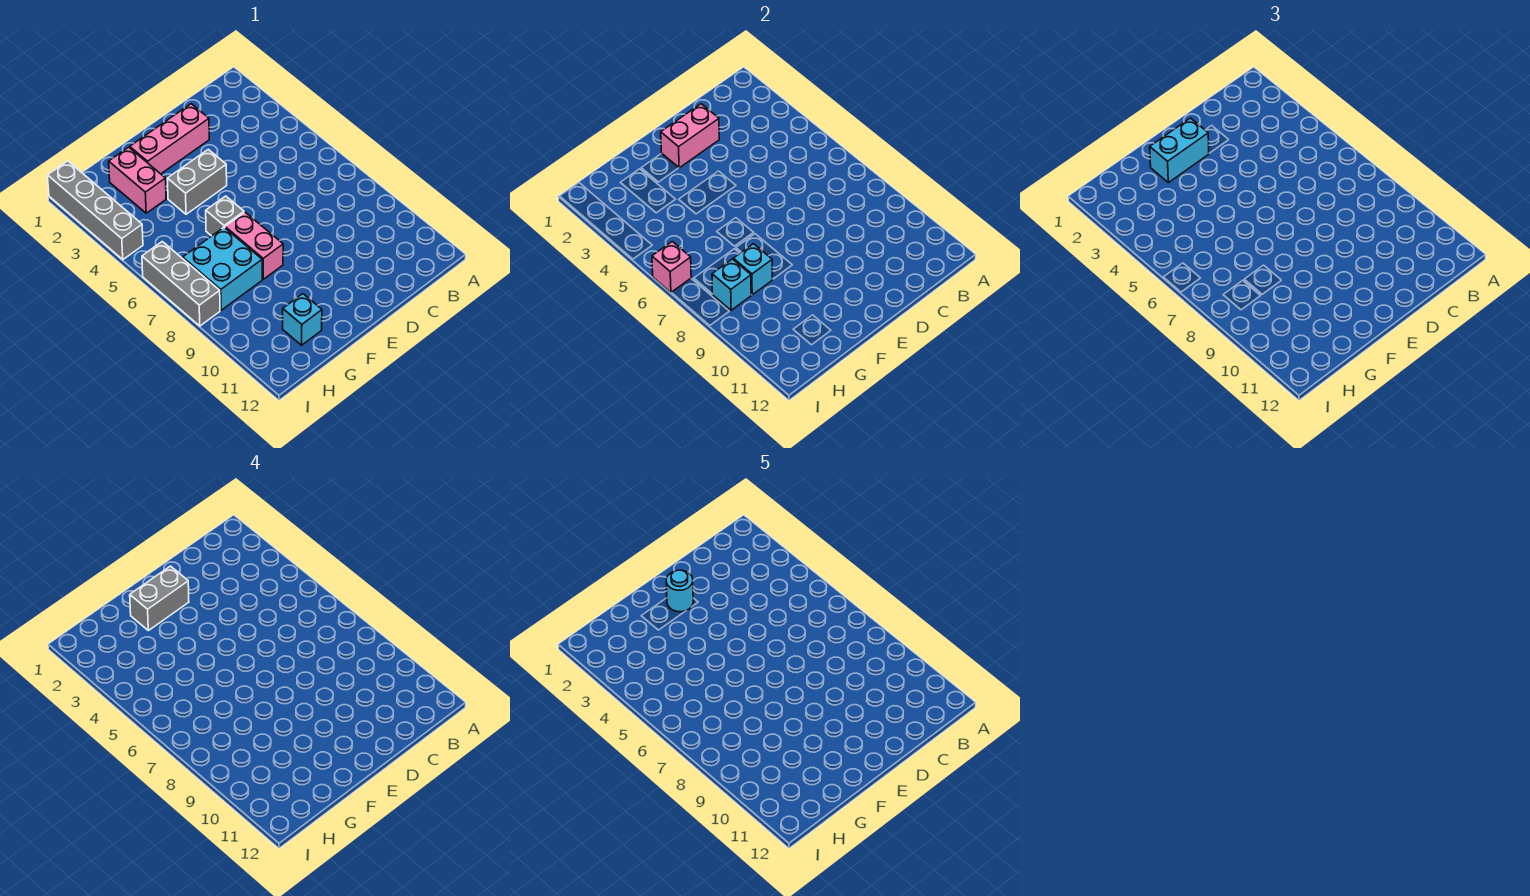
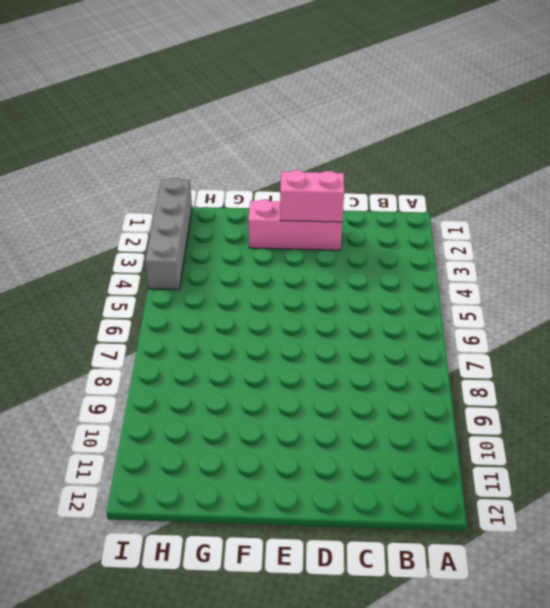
none -> grey 1x2 brick [167,149,227,214]
none -> grey 1x1 brick [206,196,244,236]
none -> pink 1x2 brick [225,212,283,279]

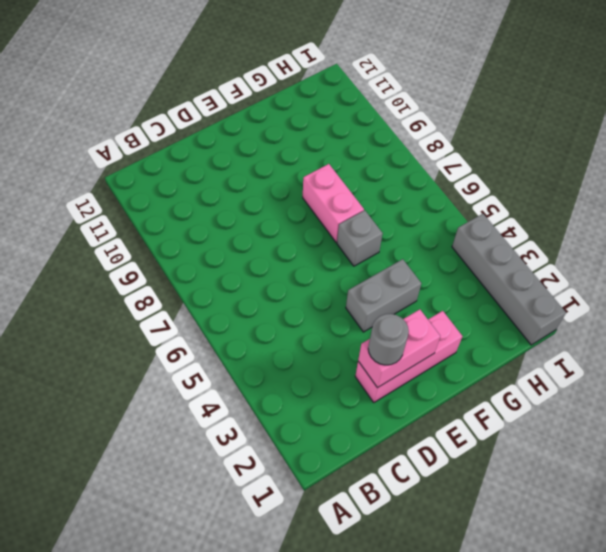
grey 1x1 round brick [368,314,409,365] -> none
none -> pink 1x2 brick [109,147,166,213]
none -> cyan 2x2 brick [183,228,262,310]
none -> cyan 1x1 brick [283,294,322,345]

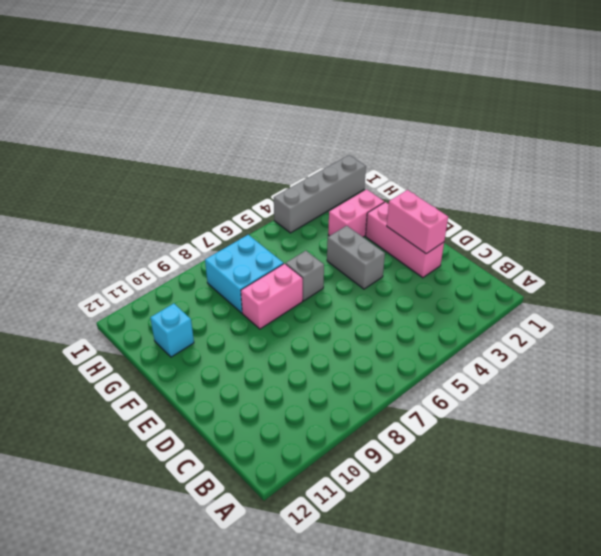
none -> grey 1x3 brick [142,242,220,326]
none -> cyan 1x1 brick [733,244,772,295]
none -> cyan 1x1 brick [712,259,751,310]

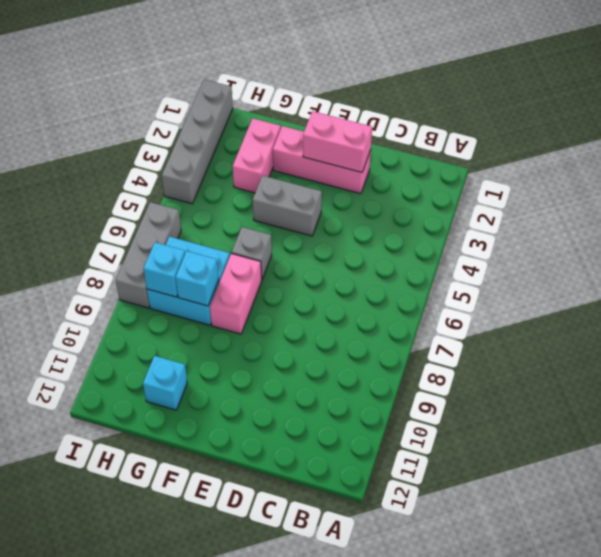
none -> pink 1x1 brick [652,242,691,292]
none -> cyan 1x2 brick [1150,118,1209,183]
none -> grey 1x2 brick [130,566,189,631]

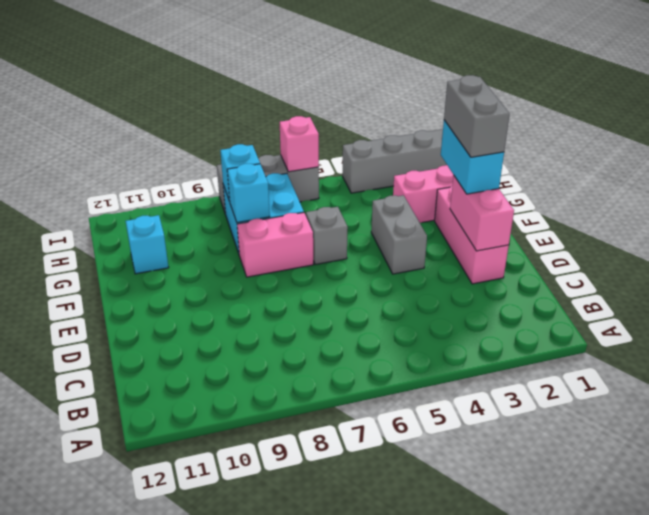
none -> cyan 1x1 round brick [666,570,693,612]

